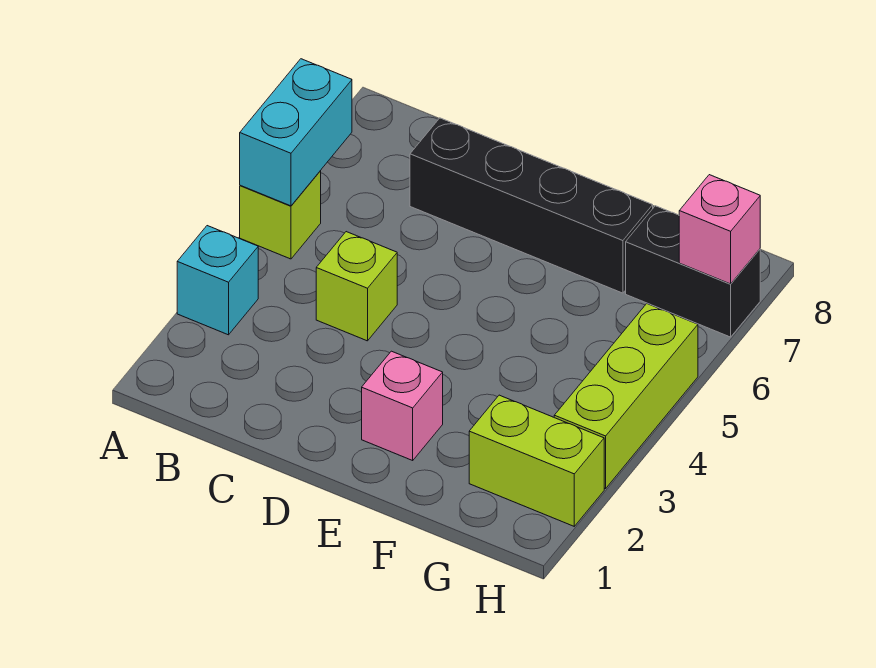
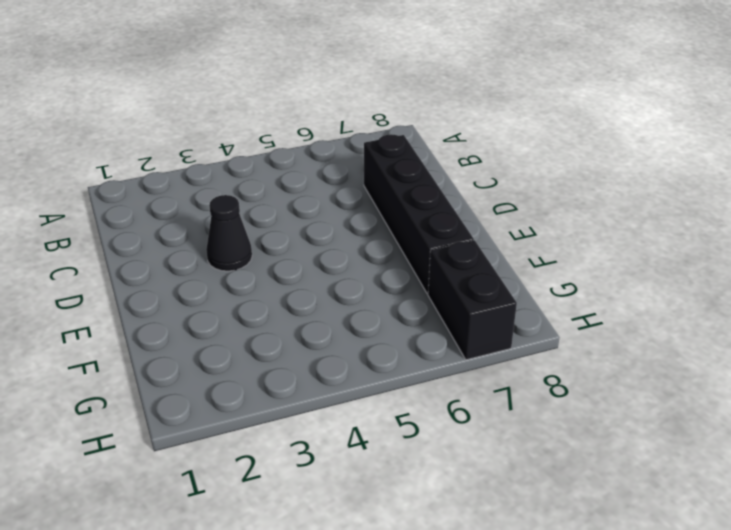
black 1x1 cone [206,195,252,271] -> none
none -> cyan 1x1 brick [177,226,258,335]
none -> lime 1x1 brick [240,170,321,259]

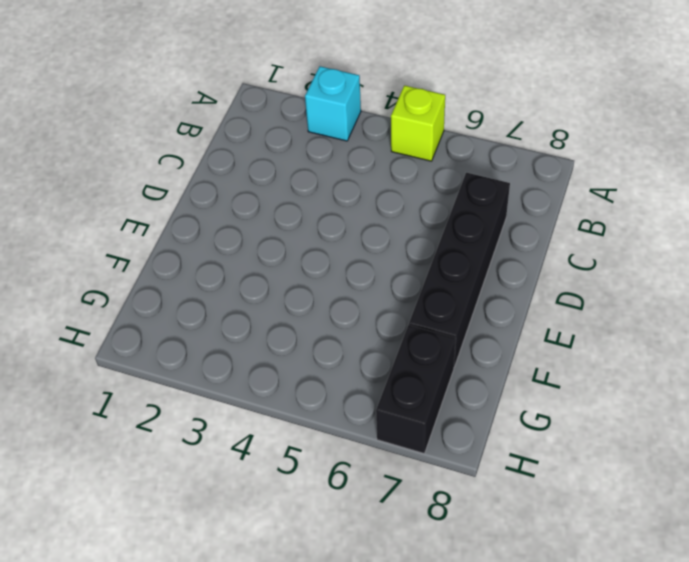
none -> lime 1x1 brick [316,232,397,341]
none -> pink 1x1 brick [362,351,443,460]

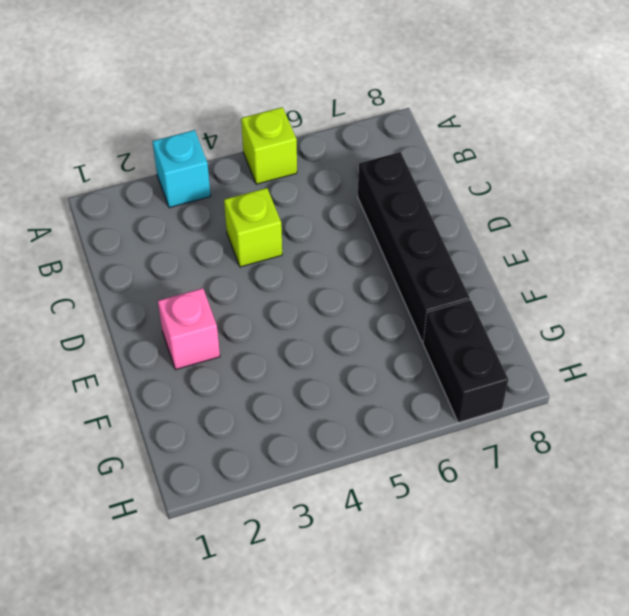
none -> lime 1x2 brick [469,395,604,526]
none -> lime 1x3 brick [554,304,698,489]

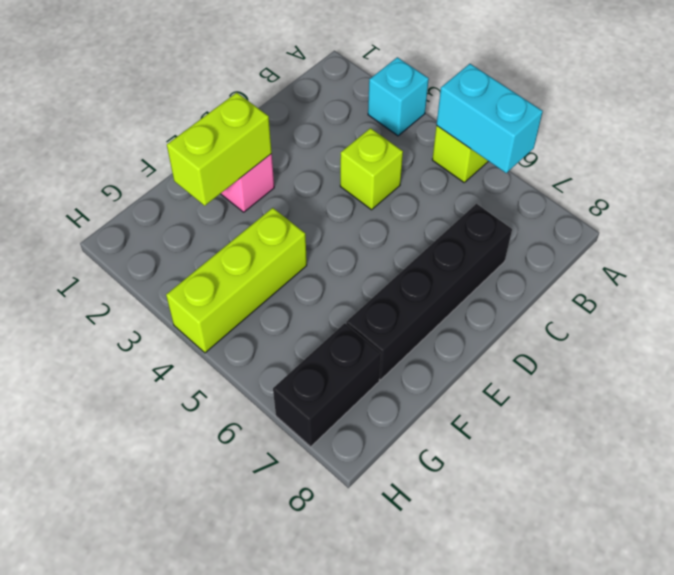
lime 1x2 brick [167,93,272,206] -> lime 1x2 brick moved to [469,395,604,526]
lime 1x3 brick [166,208,307,353] -> lime 1x3 brick turned to [554,304,698,489]
none -> pink 1x1 brick [679,175,760,284]

